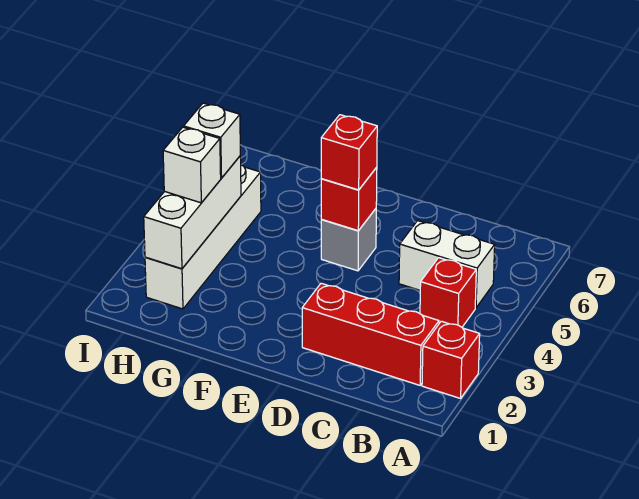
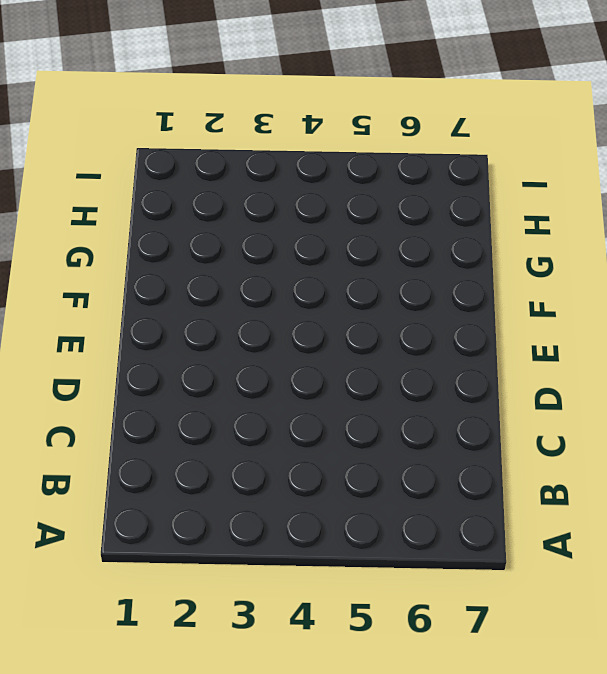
none -> red 1x1 brick [422,321,480,398]
none -> red 1x3 brick [302,283,439,385]

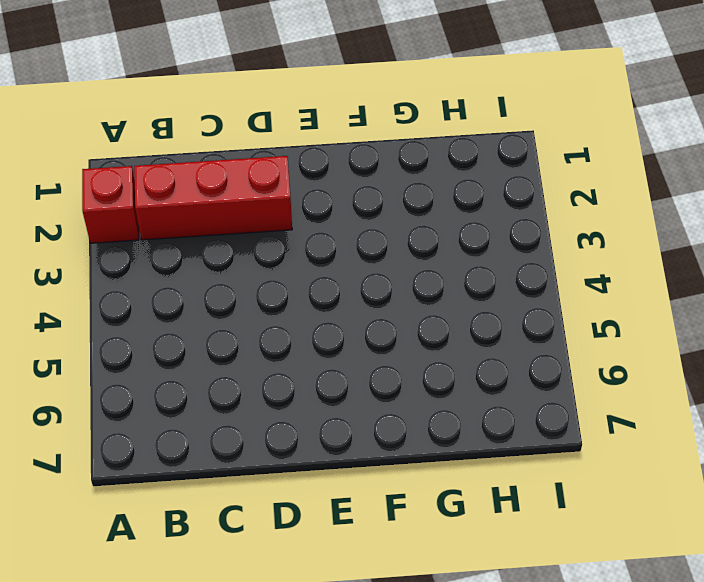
none -> red 1x1 brick [420,258,476,327]
none -> white 1x2 brick [399,221,495,308]

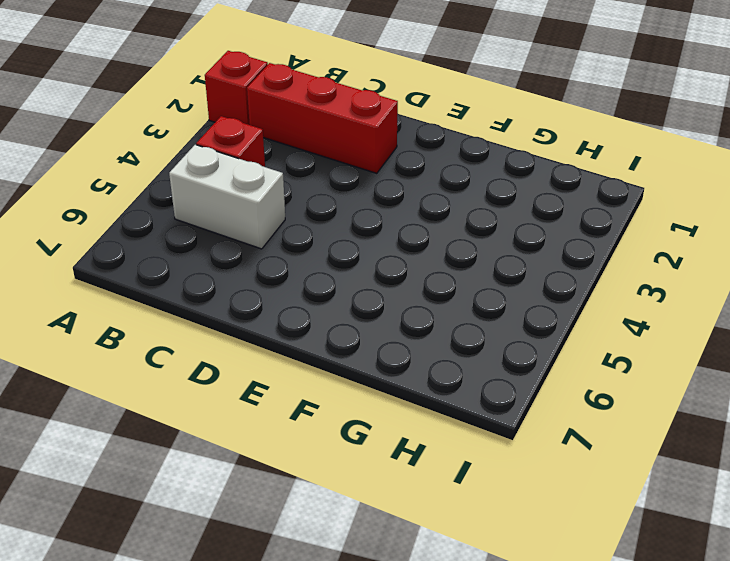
none -> grey 1x1 brick [321,209,376,271]
none -> white 1x4 brick [145,165,261,309]

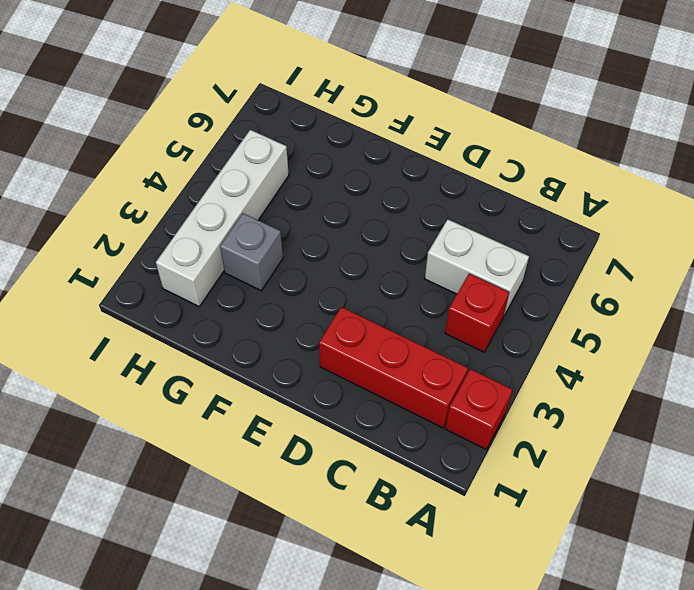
grey 1x1 brick [220,213,283,291] -> grey 1x1 brick moved to [321,209,376,271]
none -> red 1x1 brick [321,167,377,231]
none -> white 1x3 brick [144,156,241,269]

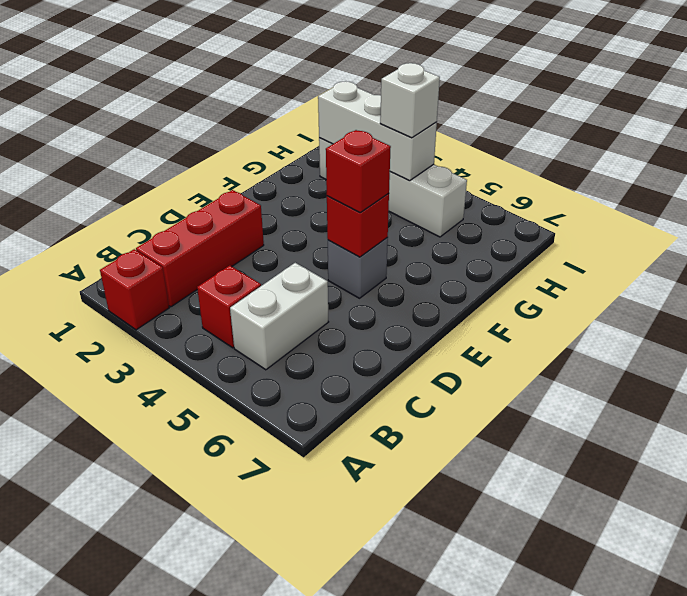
none -> white 1x1 brick [163,127,221,203]

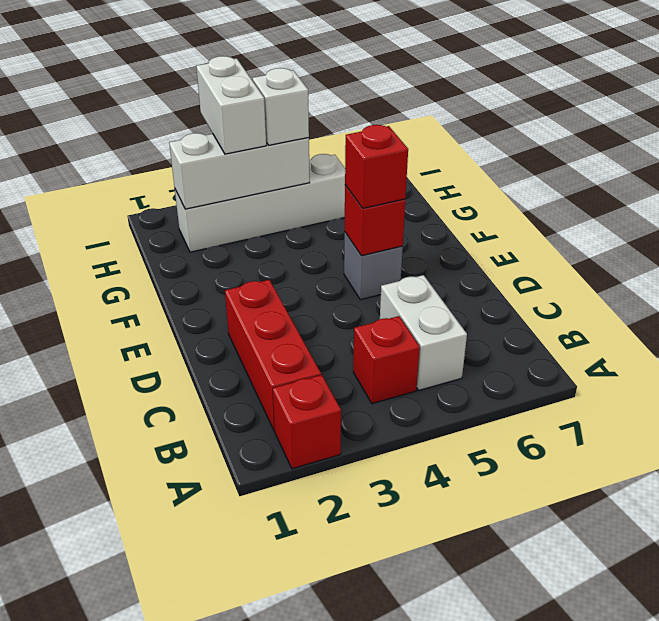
white 1x2 brick [196,56,266,154] -> white 1x1 brick [163,127,221,203]

